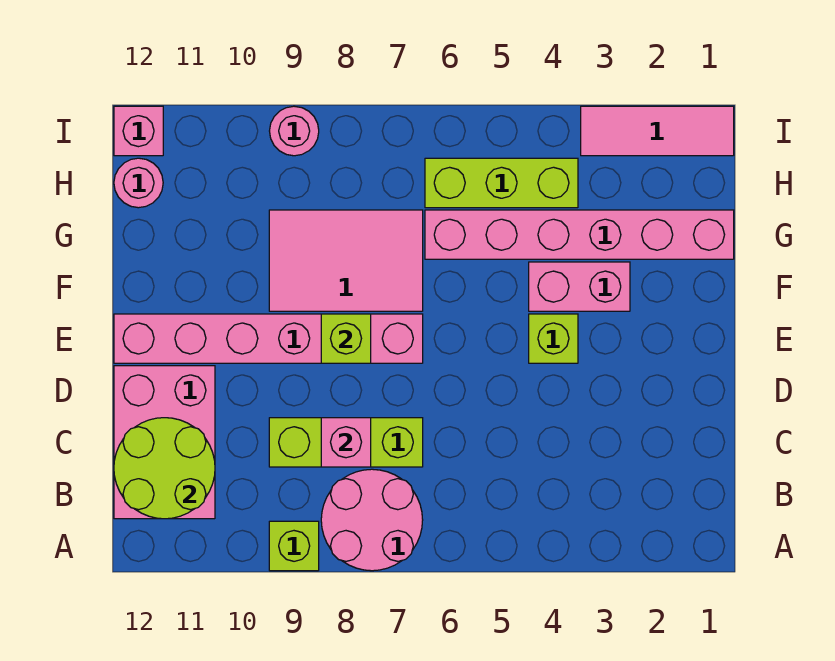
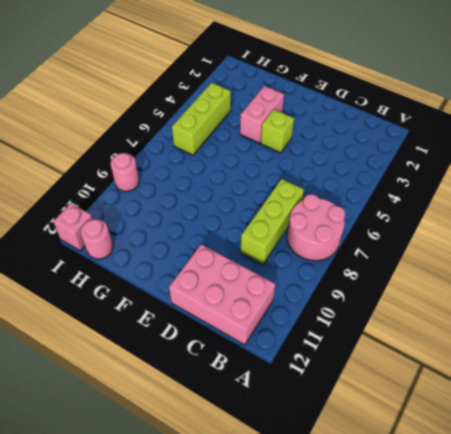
none -> lime 1x1 brick [269,521,319,571]
none -> pink 1x6 brick [114,314,423,363]
none -> pink 2x3 tile [269,210,423,311]

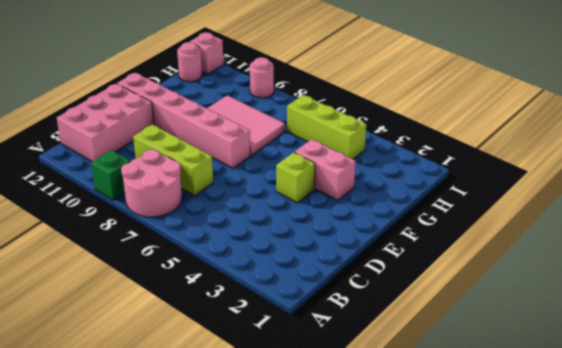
green 1x1 brick [91,150,130,200] -> lime 1x1 brick [269,521,319,571]
none -> pink 1x6 brick [425,210,734,259]
none -> pink 1x3 tile [581,106,734,156]
none -> lime 2x2 round brick [114,418,215,519]

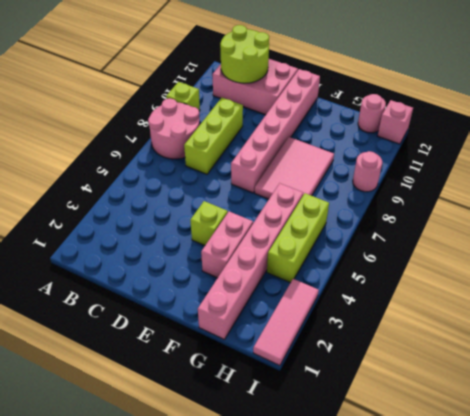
none -> pink 1x1 brick [321,418,371,467]
none -> lime 1x1 brick [321,314,371,363]

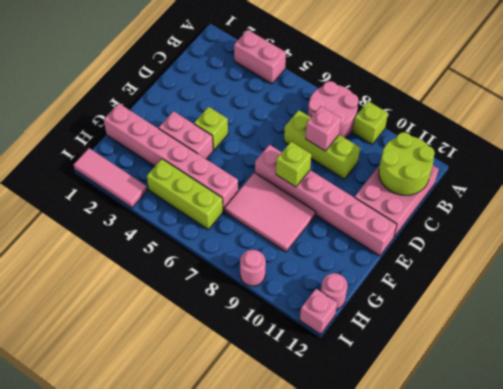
pink 1x2 brick [234,30,286,84] -> none

